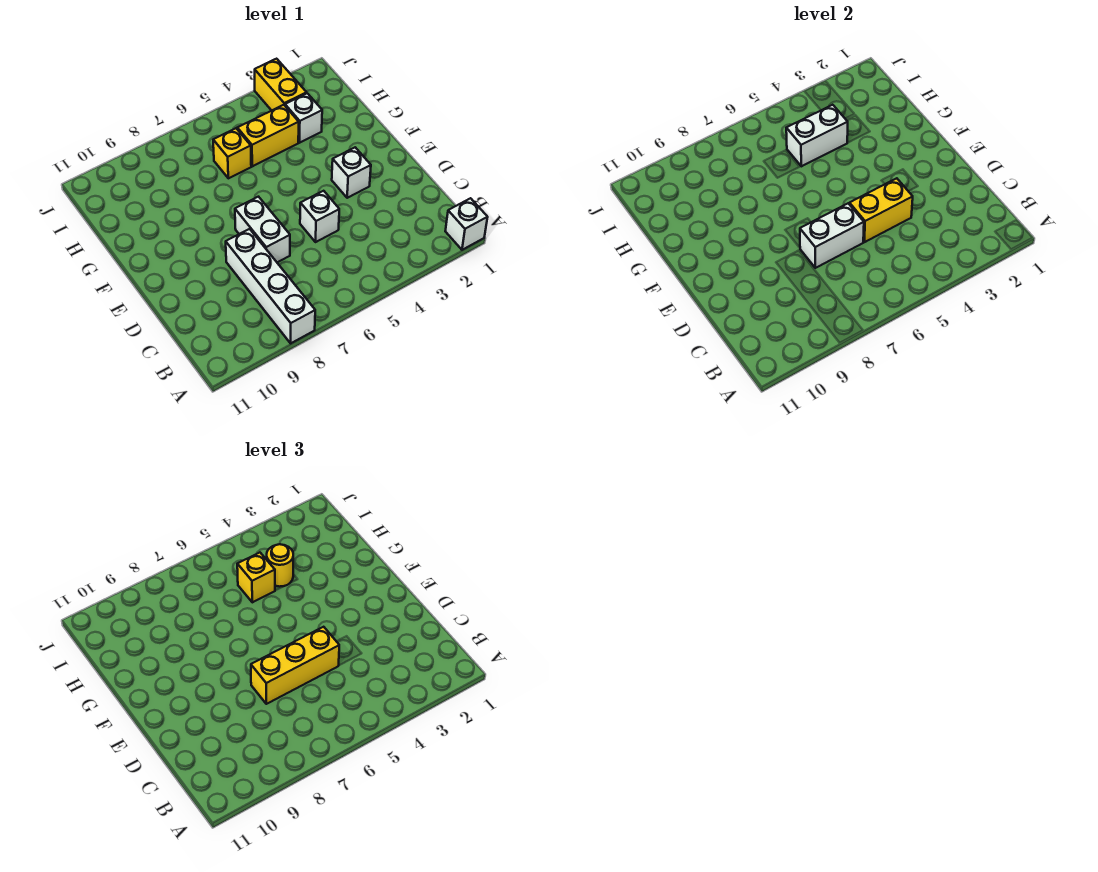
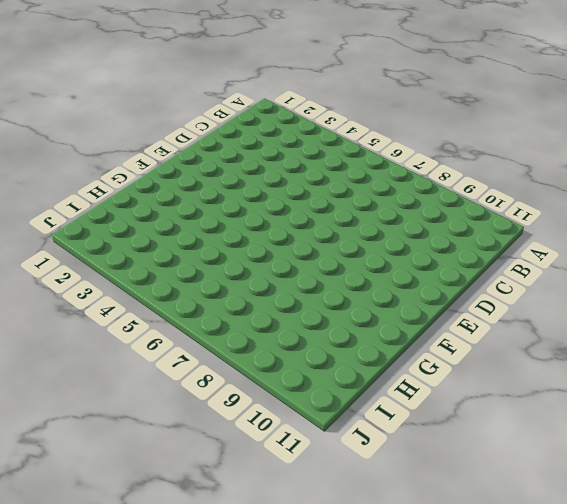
none -> white 1x1 brick [445,198,488,250]
none -> white 1x4 brick [226,229,315,343]
none -> white 1x1 brick [300,191,339,242]

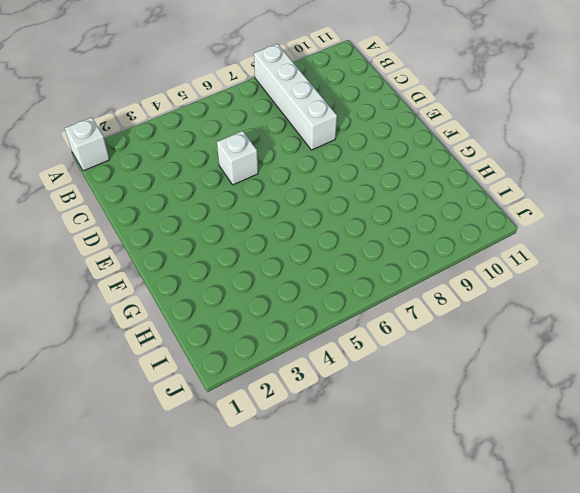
none -> white 1x2 brick [235,197,290,262]
none -> white 1x1 brick [332,147,371,198]
none -> white 1x1 brick [285,93,322,143]

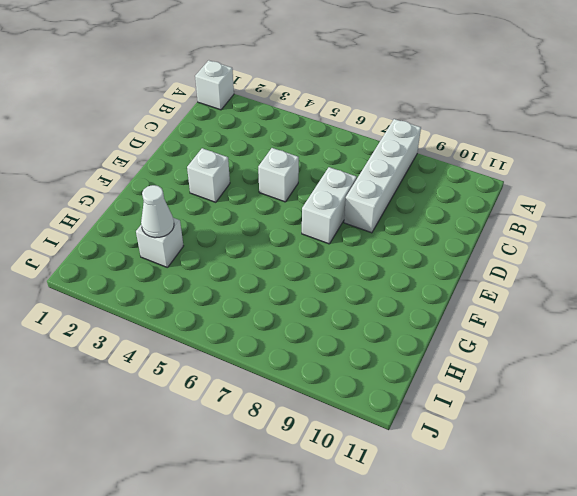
white 1x1 cone [141,185,174,238] -> none
none -> yellow 1x2 brick [237,105,299,166]
none -> yellow 1x1 brick [213,128,251,178]
none -> yellow 1x2 brick [255,59,307,110]

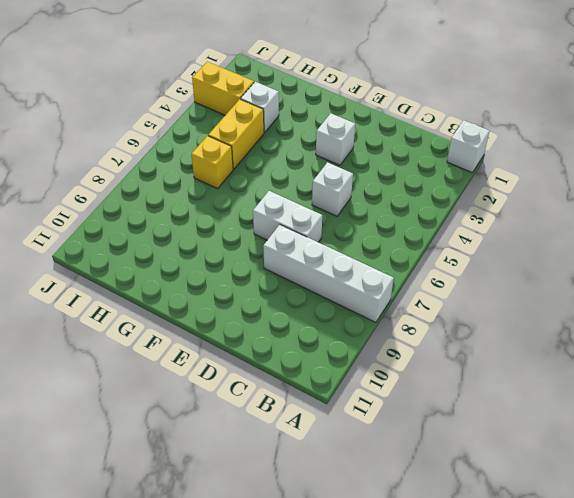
none -> yellow 1x2 brick [849,178,913,242]
none -> white 1x2 brick [800,203,864,268]
none -> white 1x2 brick [786,105,848,166]

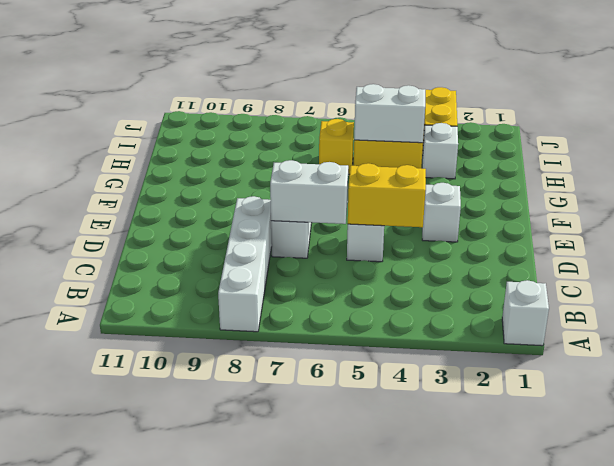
none -> yellow 1x3 brick [251,627,339,704]
none -> yellow 1x1 round brick [267,544,293,587]
none -> yellow 1x1 brick [237,553,275,602]

